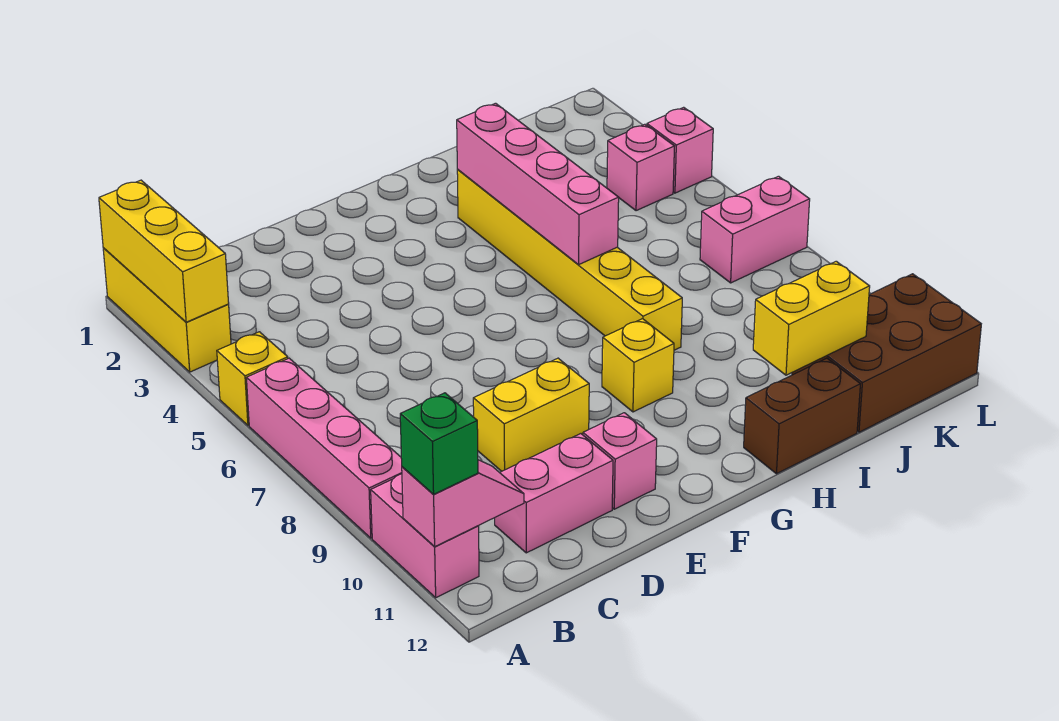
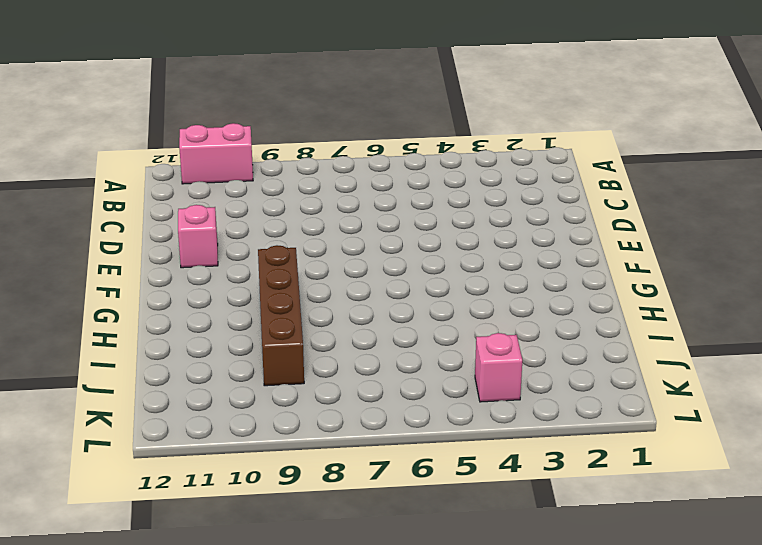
brown 1x4 brick [258,245,304,386] -> yellow 1x1 brick [602,319,674,412]
none -> yellow 1x3 brick [103,248,231,372]
none -> yellow 1x1 brick [217,332,288,425]
none -> pink 1x4 brick [247,358,402,538]

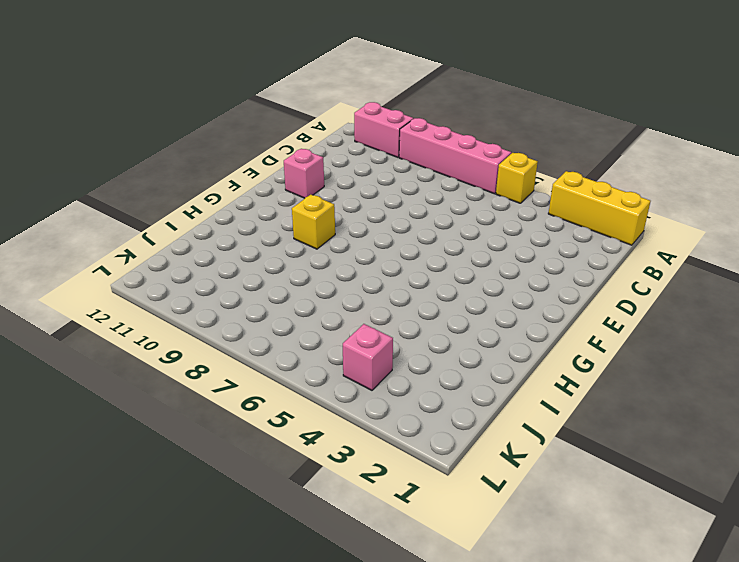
none -> pink 1x2 brick [495,434,613,553]
none -> yellow 1x2 brick [473,358,589,471]
none -> yellow 1x6 brick [457,170,682,350]

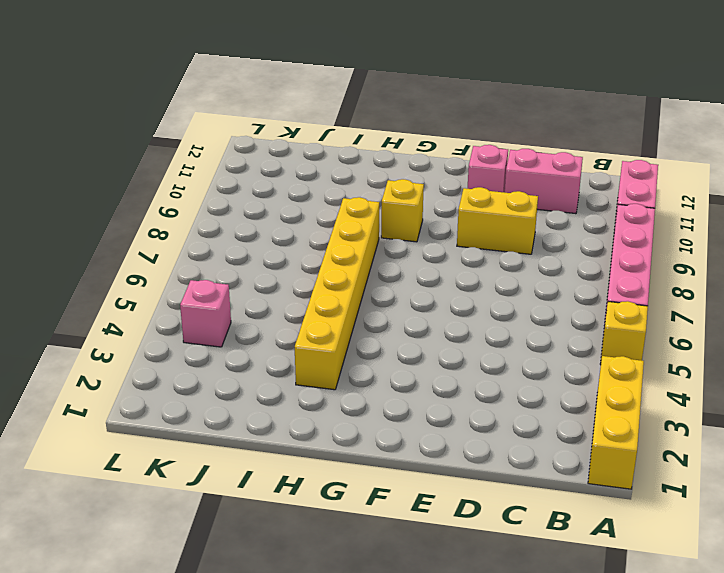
none -> brown 1x2 brick [744,358,860,474]
none -> brown 2x3 brick [792,274,981,432]
none -> pink 1x2 brick [700,176,810,283]

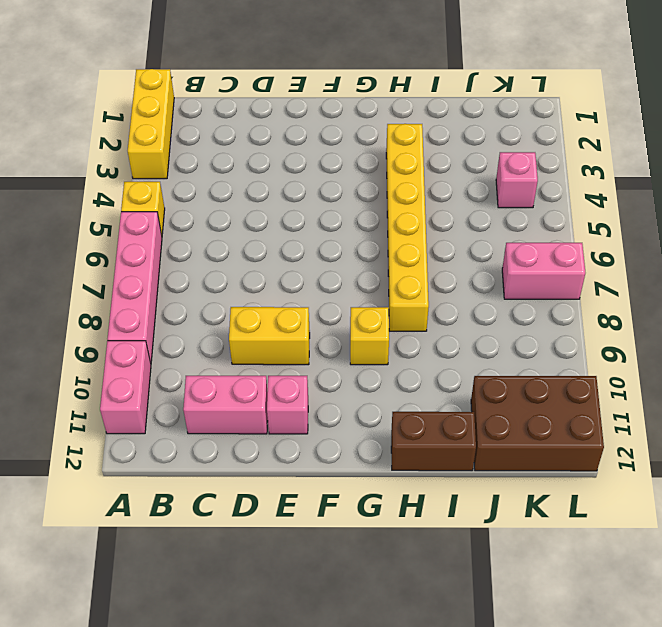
none -> pink 1x1 brick [647,107,713,193]
none -> yellow 1x3 brick [99,180,229,322]
none -> pink 1x2 slope [402,460,524,546]

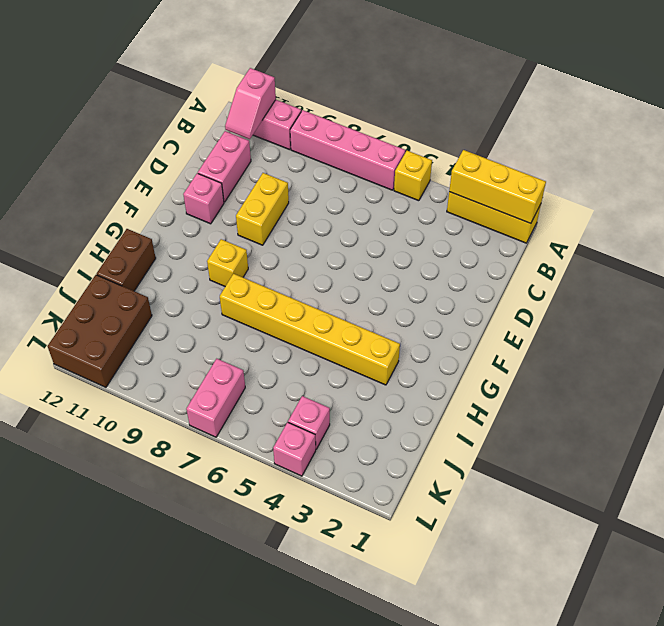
none -> pink 1x4 brick [457,103,619,265]
none -> yellow 1x2 brick [753,261,870,375]
none -> green 1x1 brick [400,393,478,495]

